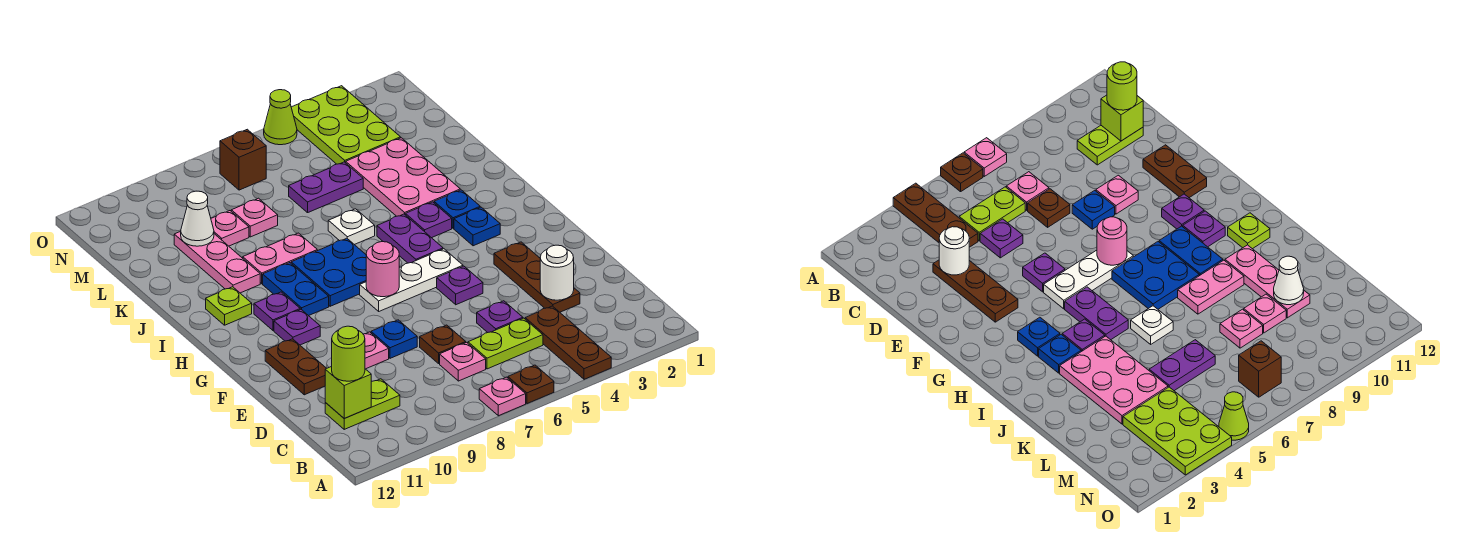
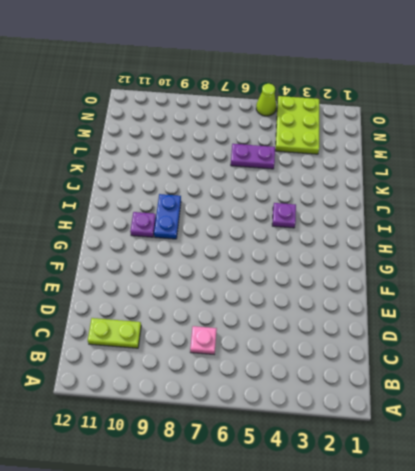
none -> brown 1x3 plate [525,306,611,379]
none -> brown 1x1 plate [508,365,554,404]
none -> pink 1x1 plate [479,377,526,416]
none -> lime 1x2 plate [468,318,543,369]

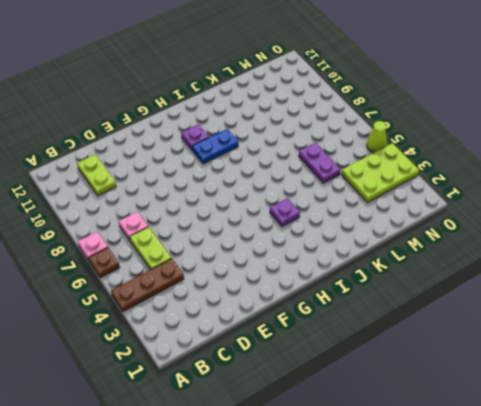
none -> brown 1x3 plate [494,242,580,312]
none -> purple 1x1 plate [477,301,523,333]
none -> brown 1x1 plate [420,325,466,363]
none -> blue 1x1 plate [371,320,417,358]

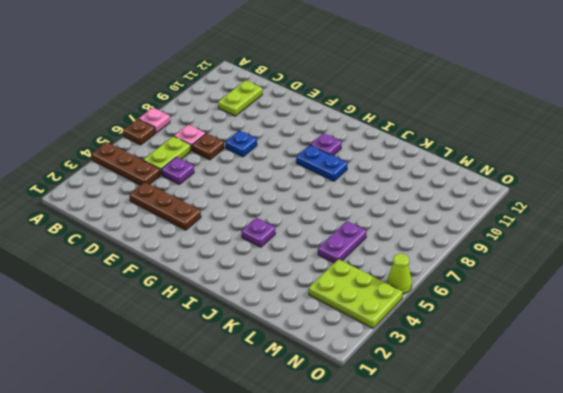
none -> pink 1x1 plate [363,332,389,369]
none -> brown 1x2 plate [265,339,326,395]
none -> purple 1x1 plate [437,266,483,305]
none -> white 1x3 plate [360,249,463,311]

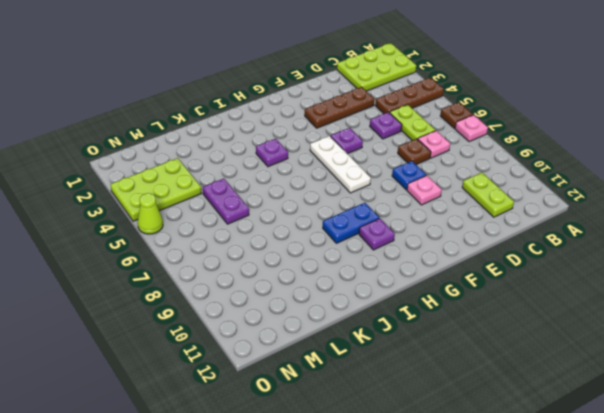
lime 2x3 plate [337,43,416,91] -> none
none -> brown 1x2 plate [265,339,326,395]
none -> purple 1x1 plate [274,309,320,345]
none -> blue 1x1 plate [454,207,500,246]
none -> purple 1x2 plate [377,214,443,263]

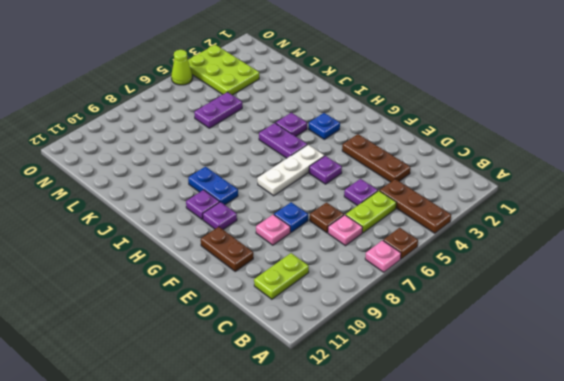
none -> blue 2x2 plate [291,238,366,306]
none -> blue 1x1 plate [434,190,480,228]
none -> lime 1x1 plate [206,287,252,325]
none -> pink 2x3 plate [346,138,460,216]

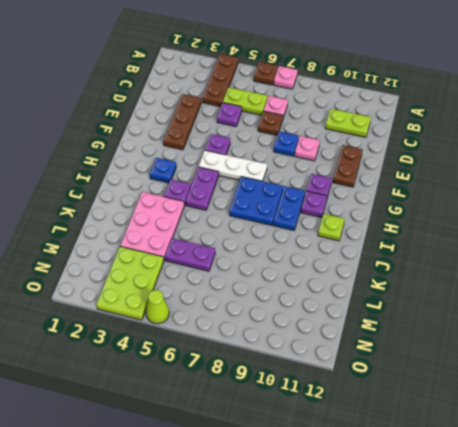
none -> blue 1x1 plate [434,190,480,228]
none -> white 1x1 plate [328,209,375,245]
none -> pink 1x2 plate [243,233,317,284]
none -> pink 1x3 plate [174,231,260,293]

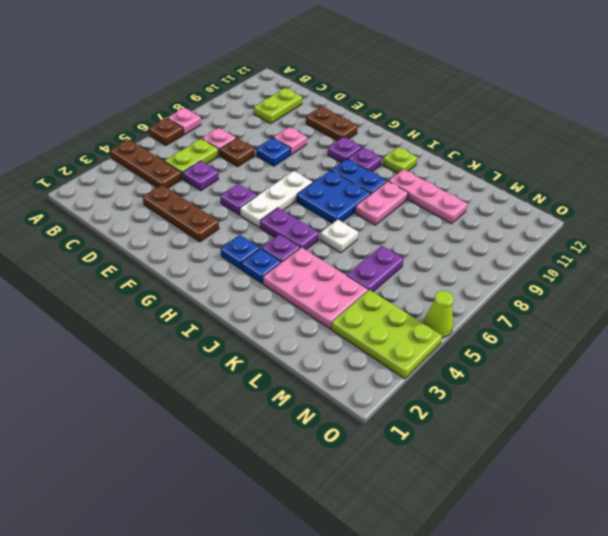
none -> pink 1x1 plate [231,198,278,237]
none -> pink 1x1 plate [211,211,249,246]
none -> brown 1x1 brick [220,129,266,190]
none -> lime 1x1 brick [325,366,371,418]

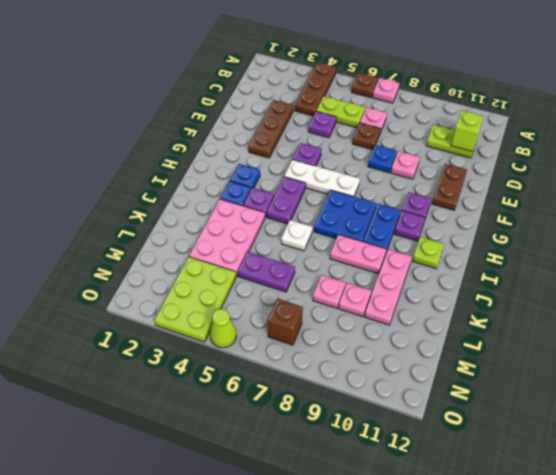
none -> white 1x1 round brick [540,245,574,300]
none -> pink 1x1 round brick [366,242,399,297]
none -> white 1x1 cone [181,191,214,246]
none -> lime 1x1 round brick [332,326,365,381]

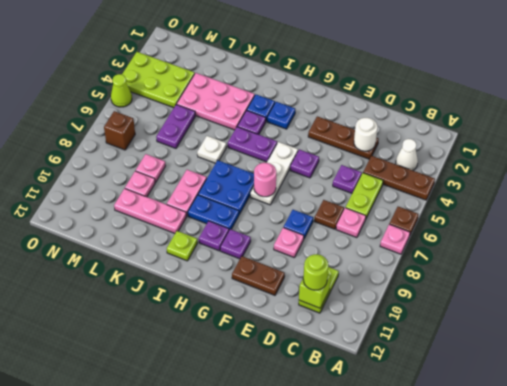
white 1x1 cone [396,139,418,170] -> white 1x1 cone moved to [181,191,214,246]

